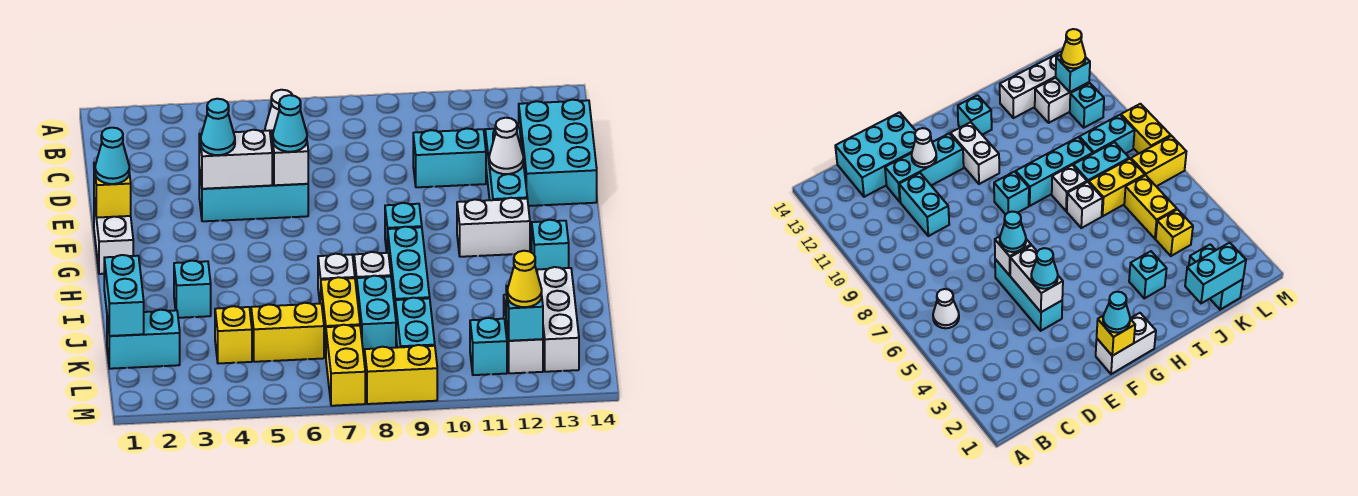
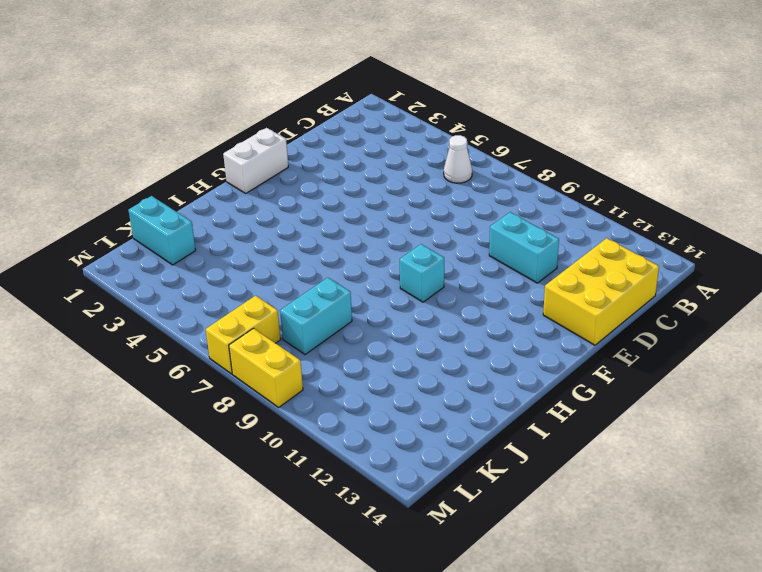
yellow 2x3 brick [543,238,659,345] -> cyan 2x3 brick [519,100,597,206]
none -> cyan 1x3 brick [485,128,527,200]
none -> cyan 1x3 brick [199,167,308,221]
none -> white 1x2 brick [457,198,530,257]
none -> cyan 1x3 brick [388,227,430,308]

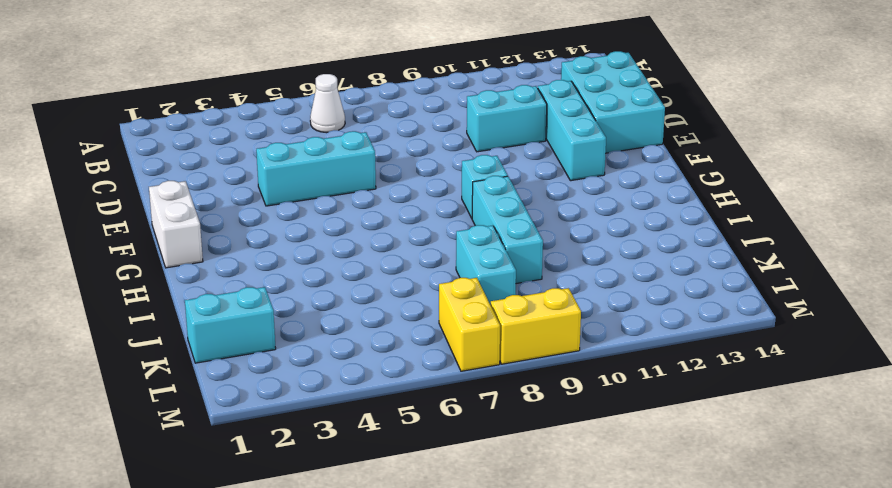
none -> white 1x2 brick [457,198,530,257]
none -> cyan 1x1 brick [532,220,569,271]
none -> cyan 1x1 brick [174,261,211,318]
none -> white 1x1 brick [318,254,355,304]

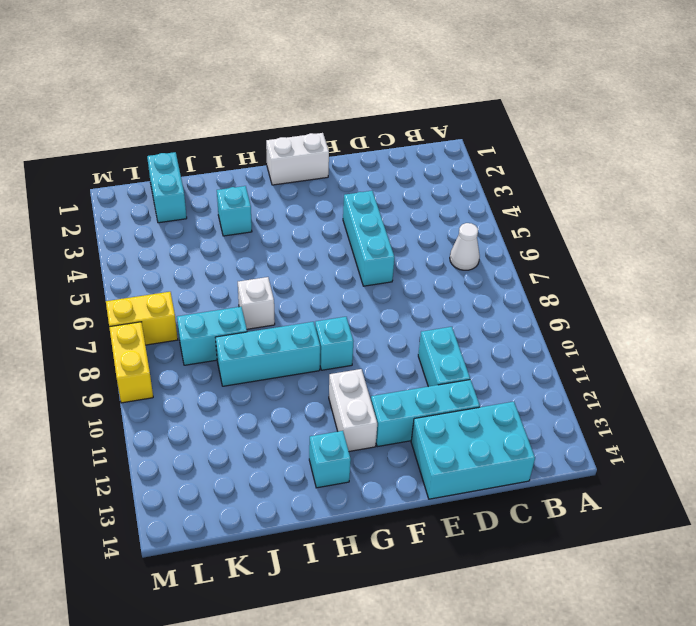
none -> white 1x1 brick [354,252,391,291]
none -> yellow 1x2 brick [321,277,360,356]
none -> white 1x3 brick [537,267,579,372]
none -> yellow 1x1 brick [215,306,252,363]

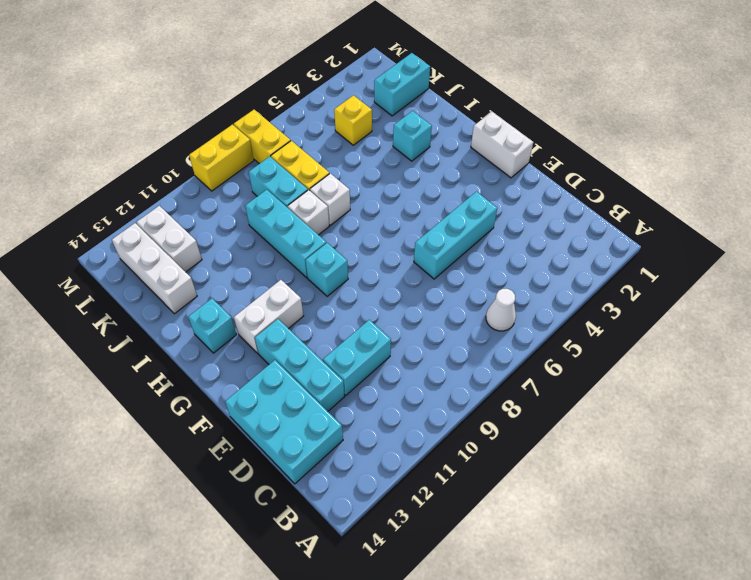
none -> yellow 1x2 brick [251,303,324,362]
none -> cyan 1x2 brick [395,298,435,348]
none -> cyan 1x1 brick [470,318,507,375]
none -> white 1x2 brick [199,130,272,189]

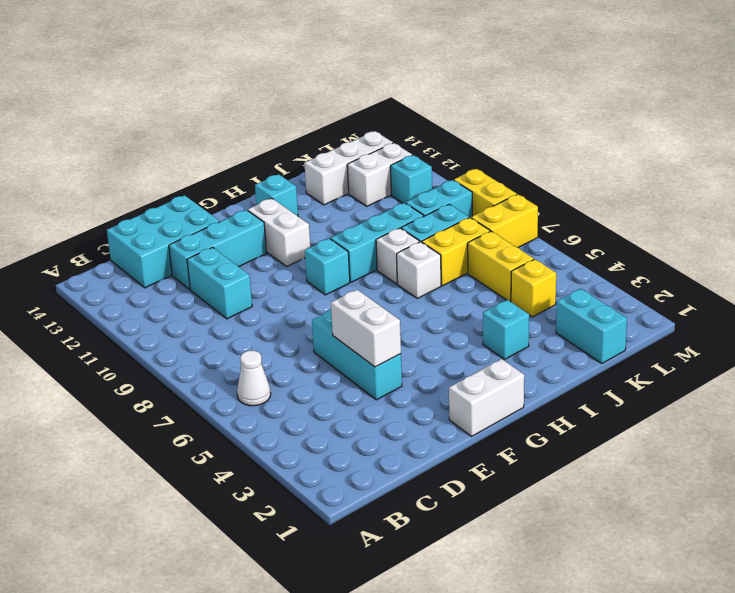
none -> white 1x1 brick [271,130,308,185]
none -> white 1x1 cone [489,118,523,174]
none -> yellow 1x1 brick [94,163,131,218]
none -> cyan 1x2 brick [104,255,144,336]

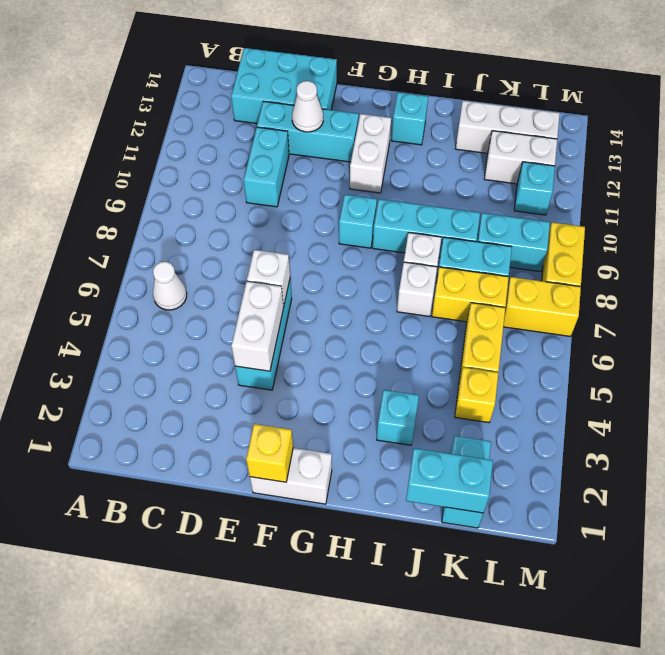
none -> cyan 1x1 brick [506,286,543,341]
none -> cyan 1x1 cone [201,99,235,155]
none -> cyan 1x1 cone [273,95,307,152]
none -> cyan 1x1 cone [95,128,129,184]

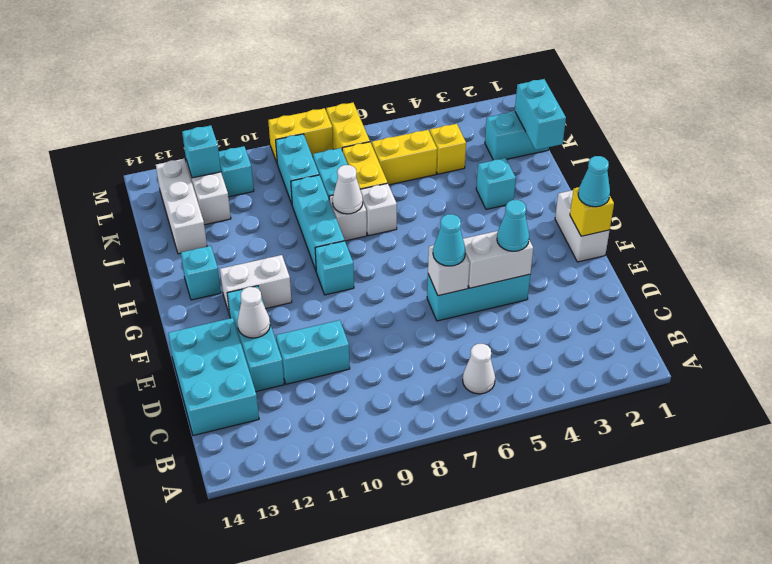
white 1x1 cone [332,165,363,214] -> none
none -> yellow 1x1 cone [507,251,542,307]

